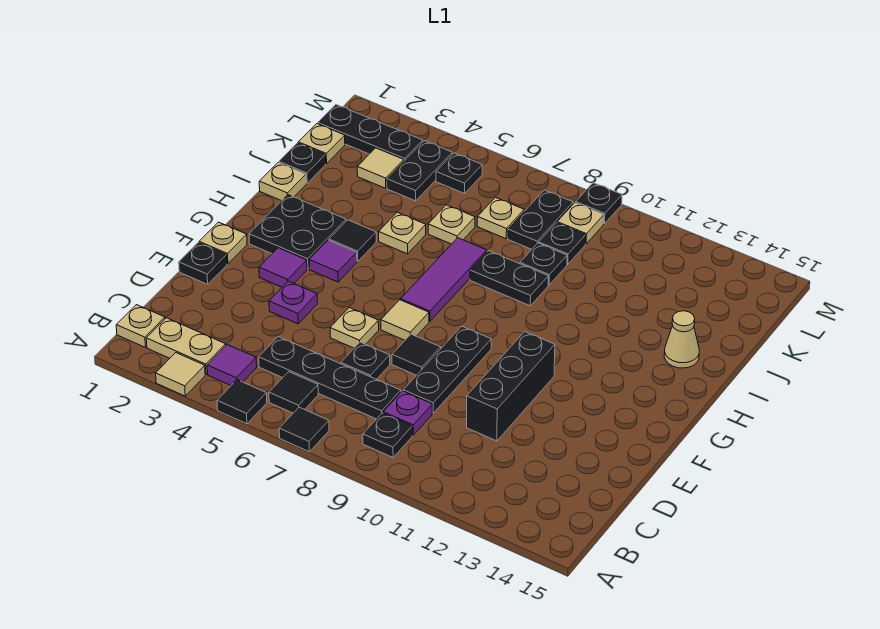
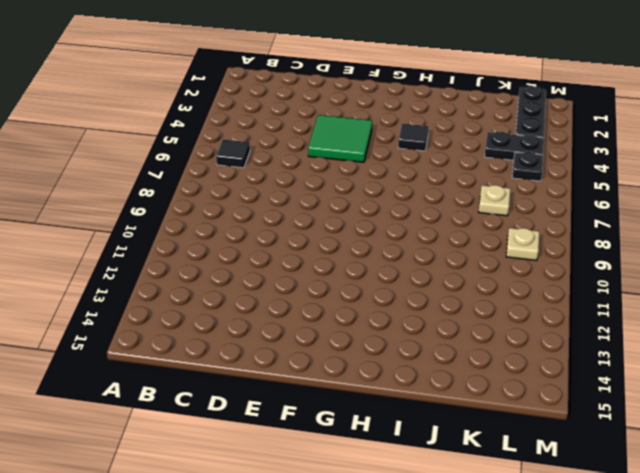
green 2x2 tile [308,115,372,162] -> purple 1x1 plate [269,281,317,324]
none -> tan 1x1 tile [156,353,205,396]
none -> black 1x1 tile [217,380,267,424]
none -> black 1x1 tile [279,407,329,452]
none -> tan 1x1 plate [116,305,165,347]

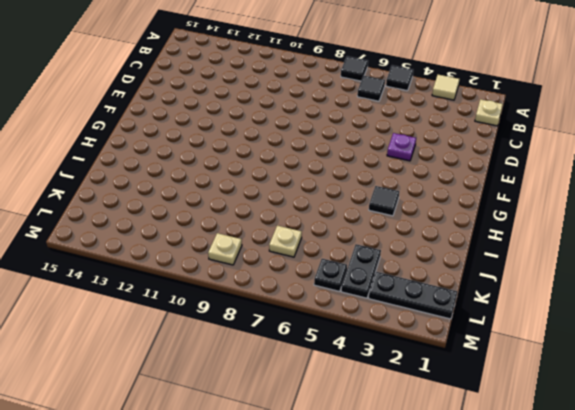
none -> tan 1x2 plate [146,318,226,374]
none -> purple 1x1 tile [207,345,257,385]
none -> black 1x1 plate [363,413,412,457]
none -> black 1x4 plate [259,337,401,419]

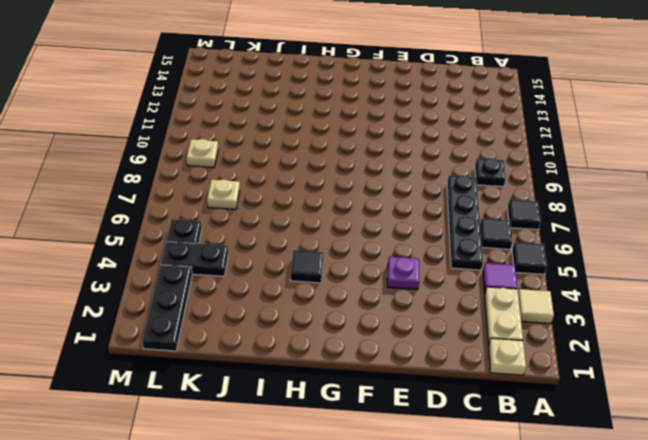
none -> purple 1x1 plate [383,391,432,435]
none -> black 1x1 plate [341,342,390,379]
none -> black 1x3 plate [403,326,491,413]
none -> black 1x3 brick [467,332,555,441]

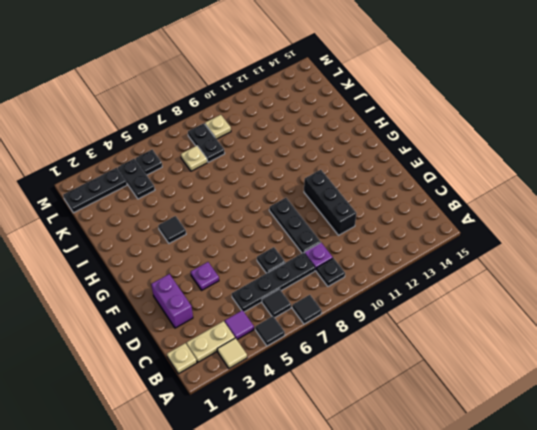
purple 1x2 brick [151,274,193,328] -> none
none -> black 1x1 plate [179,242,227,284]
none -> tan 1x1 plate [330,308,379,348]
none -> black 1x1 tile [392,334,441,375]
none -> tan 1x1 plate [199,222,247,264]

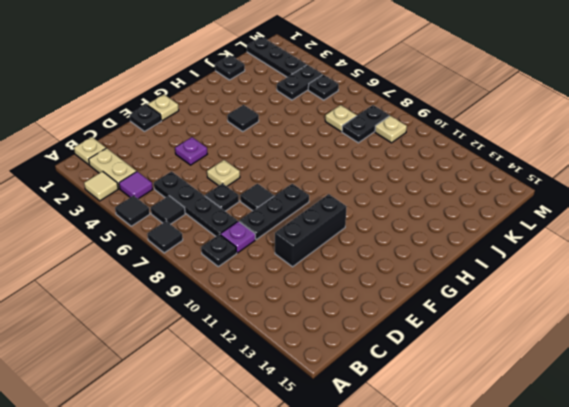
none -> purple 1x1 tile [259,248,307,287]
none -> tan 1x1 tile [381,300,429,340]
none -> black 2x2 plate [249,195,346,269]
none -> purple 1x1 tile [309,240,357,282]

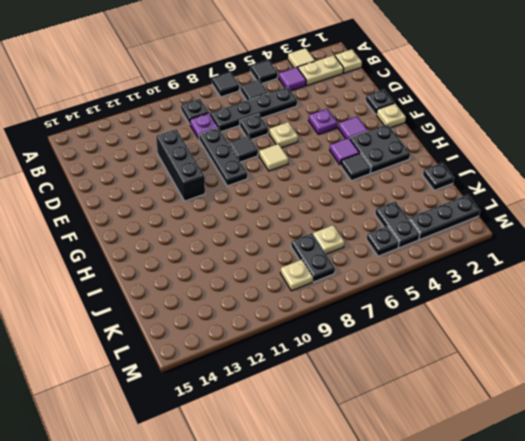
none -> purple 1x3 tile [401,238,487,321]
none -> tan 1x1 plate [259,163,306,201]
none -> tan 1x1 plate [379,212,426,254]
none -> black 1x2 plate [470,251,548,306]

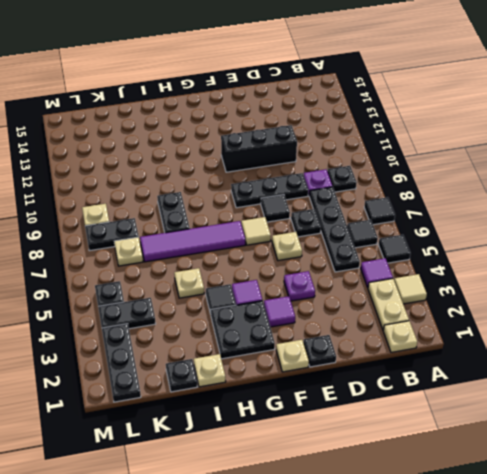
purple 1x4 tile [140,221,245,262] -> purple 1x3 tile [401,238,487,321]
none -> tan 1x1 cone [664,311,699,368]
none -> tan 1x1 plate [428,205,475,244]
none -> black 1x1 plate [520,243,567,285]
none -> tan 1x1 plate [298,124,345,164]

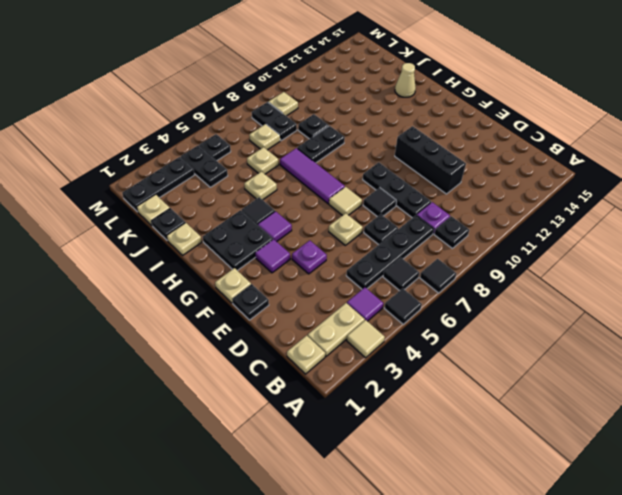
none -> tan 1x1 tile [357,148,404,188]
none -> black 1x1 plate [539,223,586,264]
none -> black 1x1 plate [576,183,622,224]

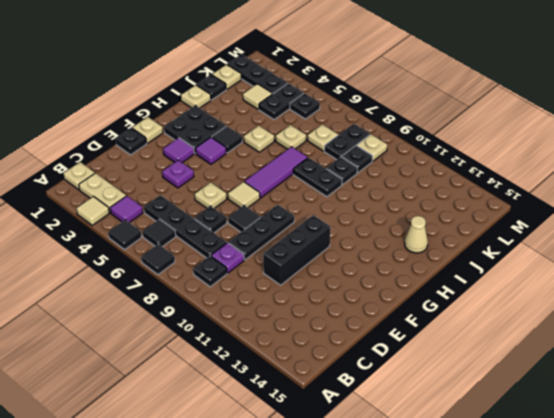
none -> black 1x1 plate [576,183,622,224]

